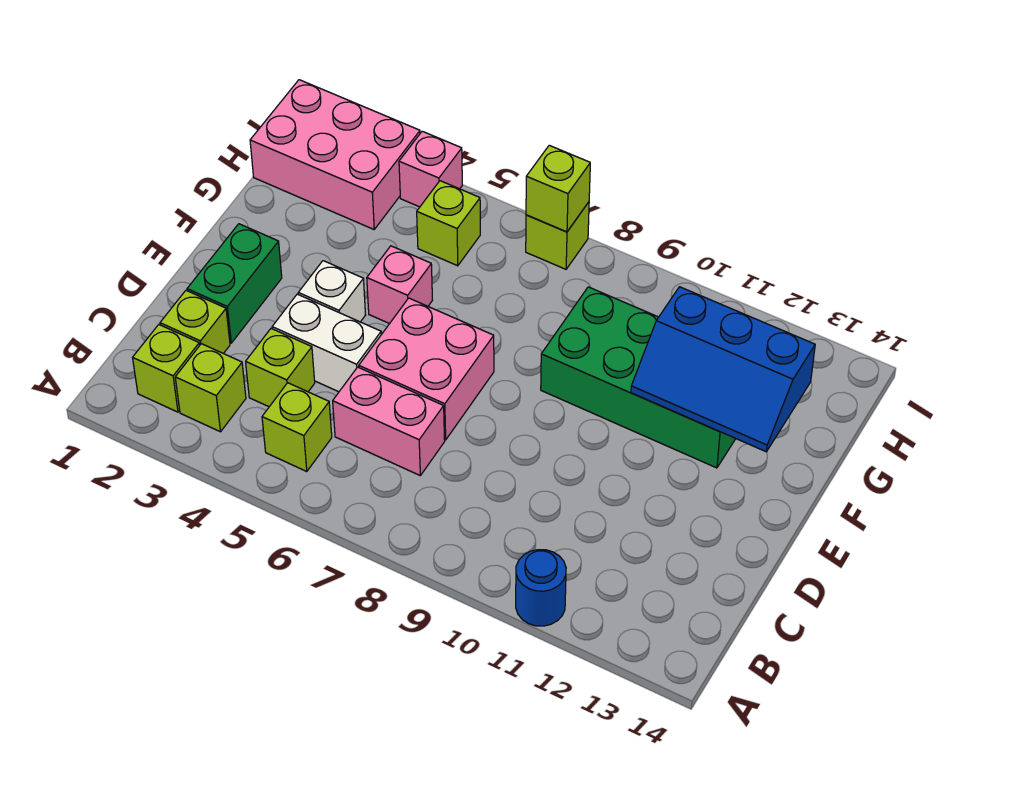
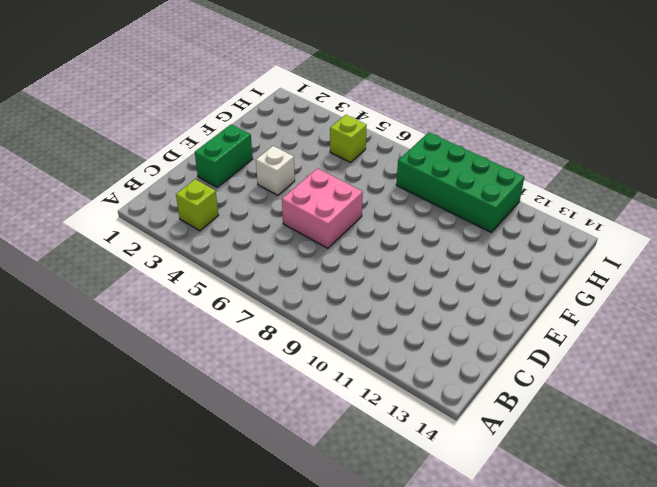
green 2x4 brick [396,132,524,232] -> green 2x4 brick moved to [541,287,736,468]
none -> blue 1x1 round brick [516,550,566,626]
none -> lime 1x1 brick [133,325,200,412]
none -> lime 1x1 brick [262,383,332,472]

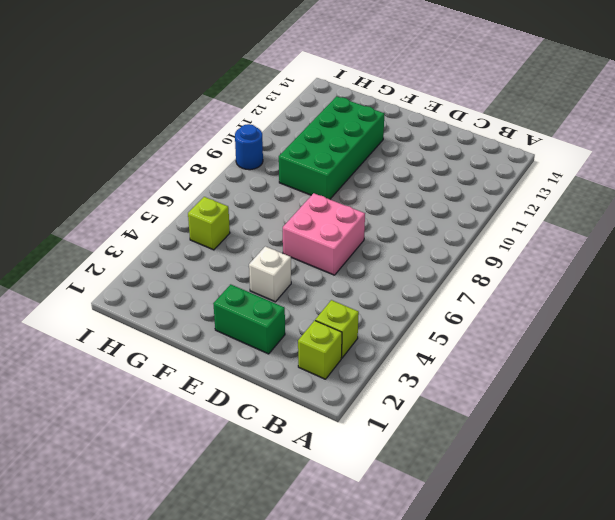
blue 1x1 round brick [235,124,263,170] -> blue 1x1 round brick moved to [516,550,566,626]
none -> lime 1x1 brick [262,383,332,472]
none -> lime 1x1 brick [160,291,230,353]
none -> lime 1x1 brick [246,329,315,407]

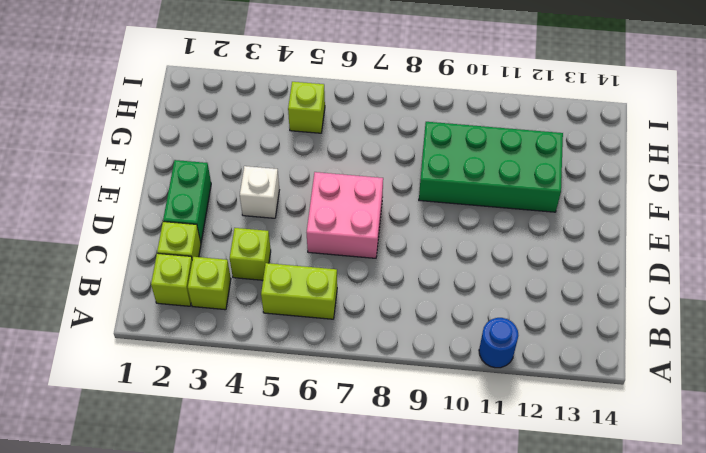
lime 1x2 brick [261,263,337,319] -> lime 1x1 brick [262,383,332,472]
none -> pink 1x2 brick [333,367,445,475]
none -> white 1x2 brick [272,294,381,392]
none -> pink 1x1 brick [367,246,432,324]

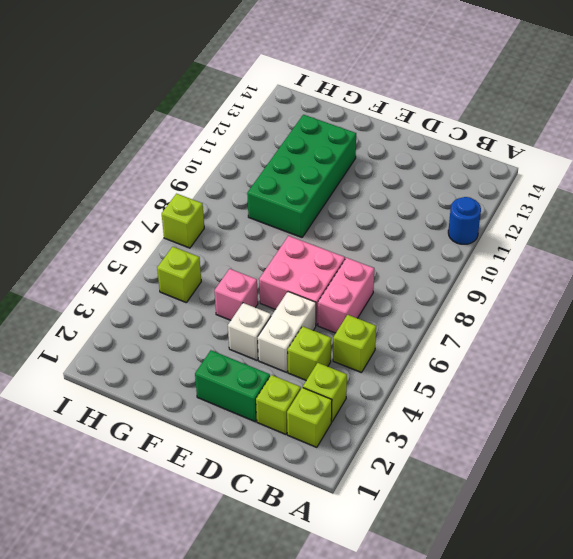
none -> pink 2x3 brick [250,80,420,229]
none -> pink 1x1 brick [399,131,462,207]
none -> blue 2x3 slope [631,287,815,452]

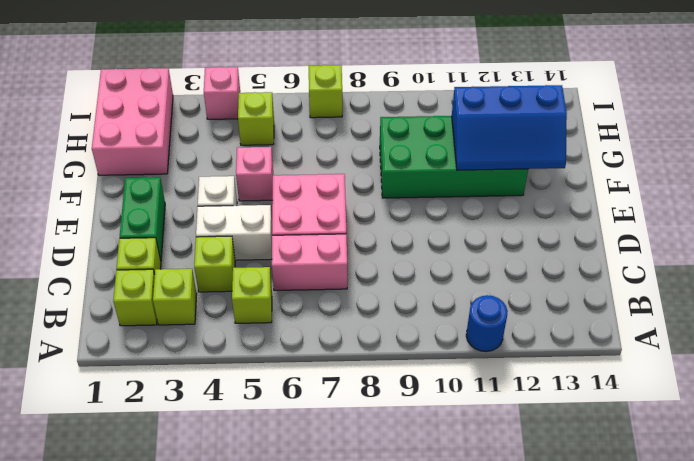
pink 2x3 brick [92,68,173,175] -> pink 2x3 brick turned to [250,80,420,229]
none -> lime 1x1 brick [526,145,590,232]

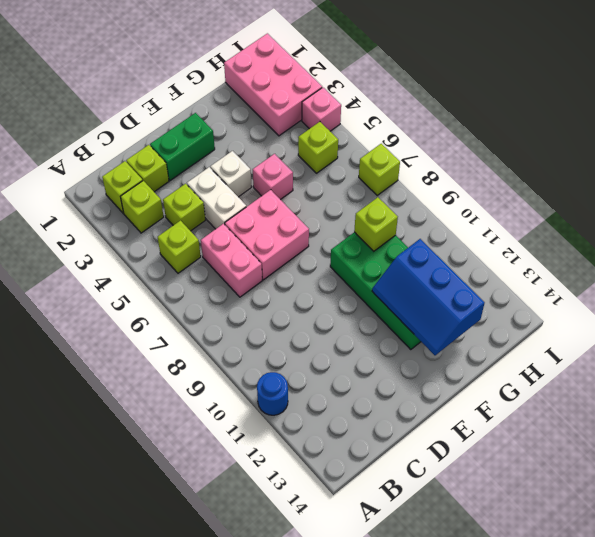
lime 1x1 brick [354,197,398,251] -> lime 1x1 brick moved to [526,145,590,232]

